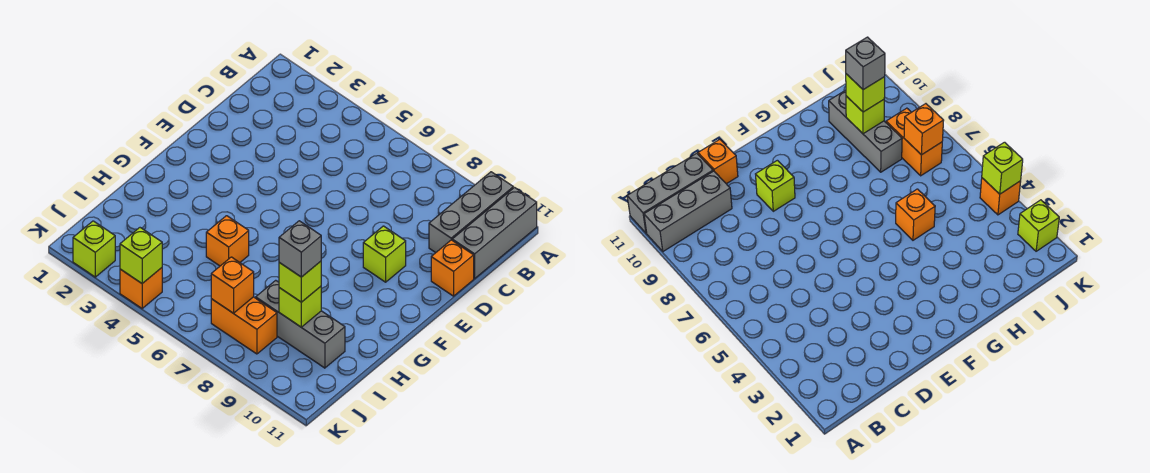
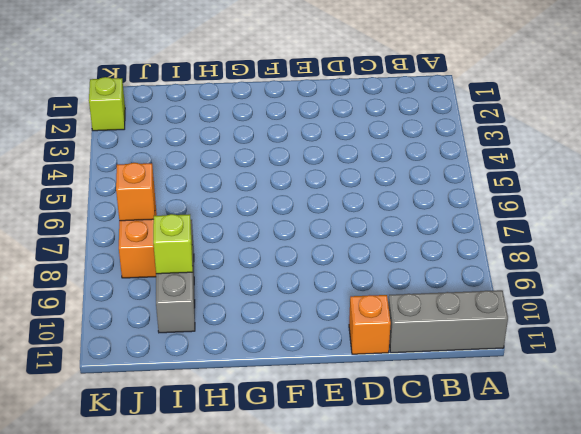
none -> grey 1x3 brick [429,172,513,253]
none -> lime 1x1 brick [363,226,406,282]
none -> orange 1x1 brick [206,216,249,266]

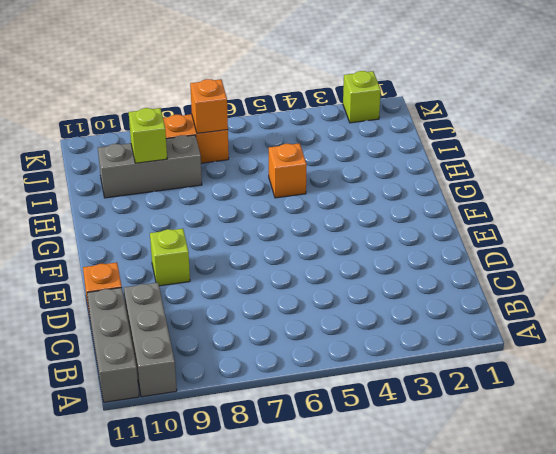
none -> orange 1x1 brick [120,268,162,308]
none -> lime 1x1 brick [120,228,162,283]
none -> lime 1x1 brick [279,261,321,302]

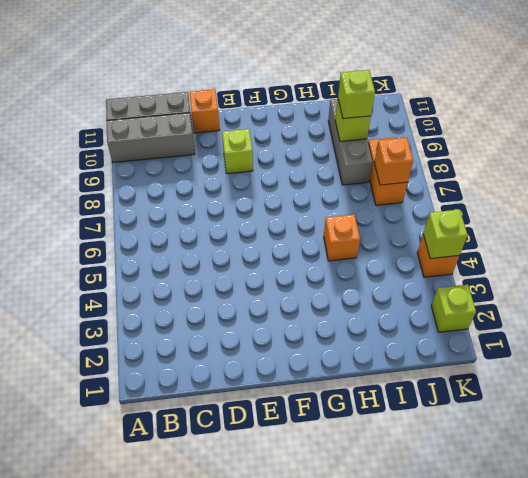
none -> grey 1x1 brick [279,221,321,277]

